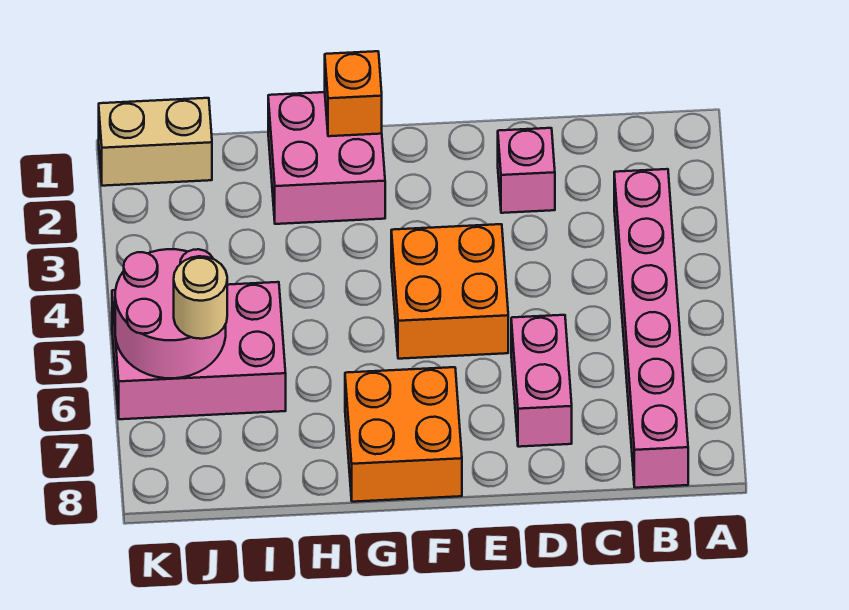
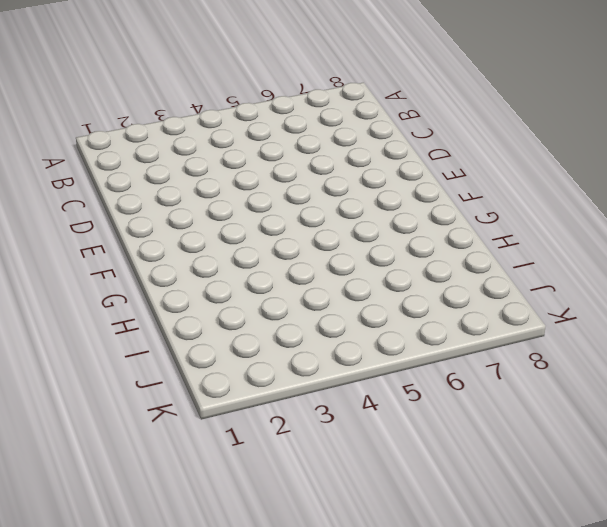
none -> pink 1x6 brick [614,169,688,488]
none -> pink 1x1 brick [498,128,555,213]

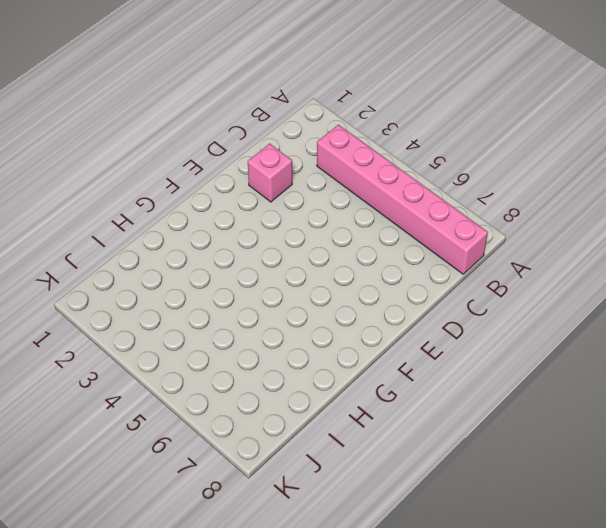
none -> pink 1x2 brick [511,315,572,447]
none -> orange 2x2 brick [391,224,508,359]

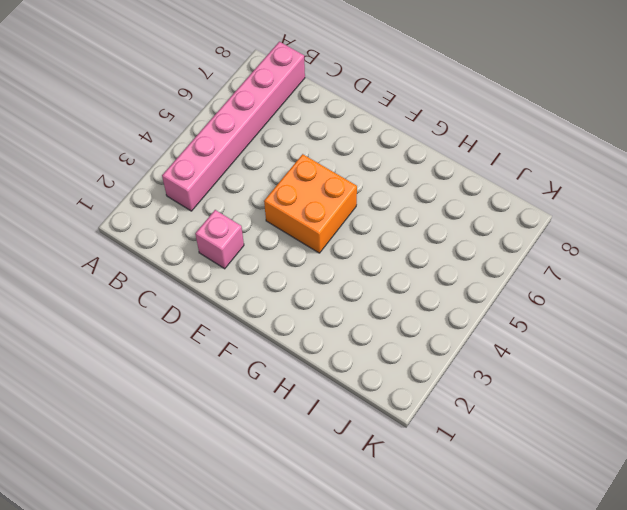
none -> pink 1x2 brick [511,315,572,447]
none -> orange 2x2 brick [345,367,462,502]

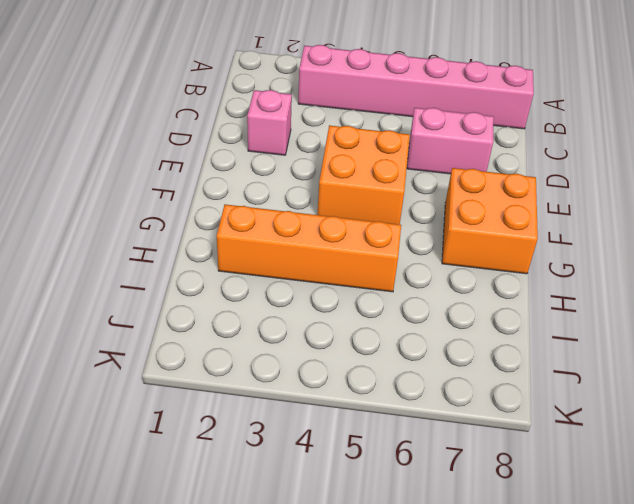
orange 1x4 brick [217,204,401,292] -> pink 2x2 brick [268,92,385,224]
none -> pink 2x3 brick [112,282,286,419]
none -> tan 1x2 brick [99,98,212,186]

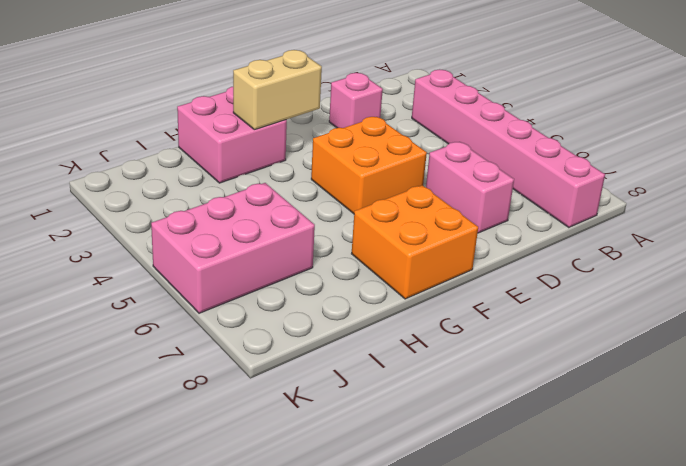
tan 1x2 brick [233,50,322,130] -> tan 1x2 brick moved to [99,98,212,186]
none -> orange 1x1 brick [325,51,382,136]
none -> pink 2x2 round brick [115,249,226,378]

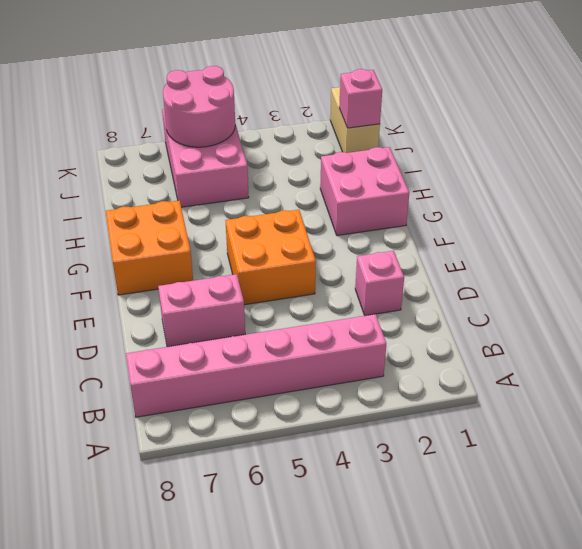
pink 1x1 brick [339,69,382,128] -> none
none -> orange 1x1 brick [325,51,382,136]
none -> tan 1x1 round brick [174,256,227,339]

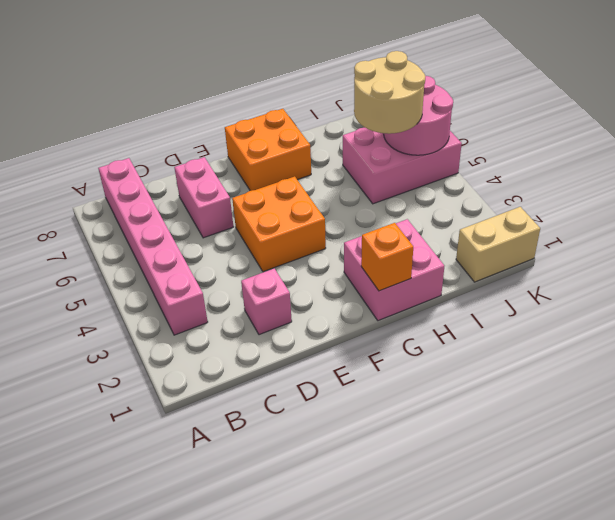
tan 2x2 round brick [354,51,425,134] -> tan 1x1 round brick [174,256,227,339]

